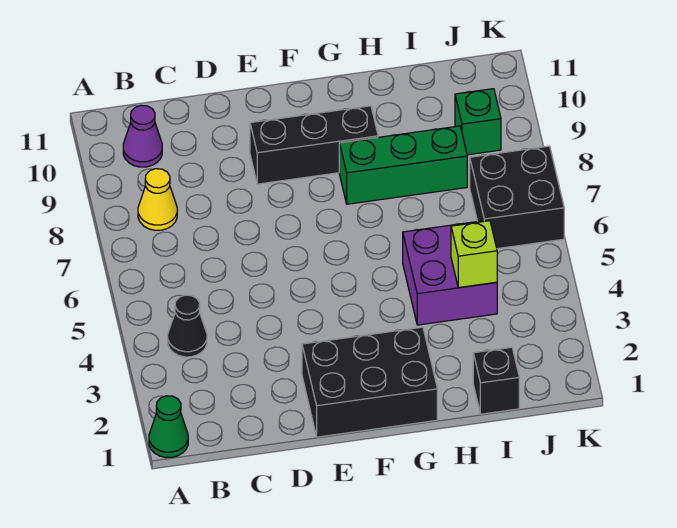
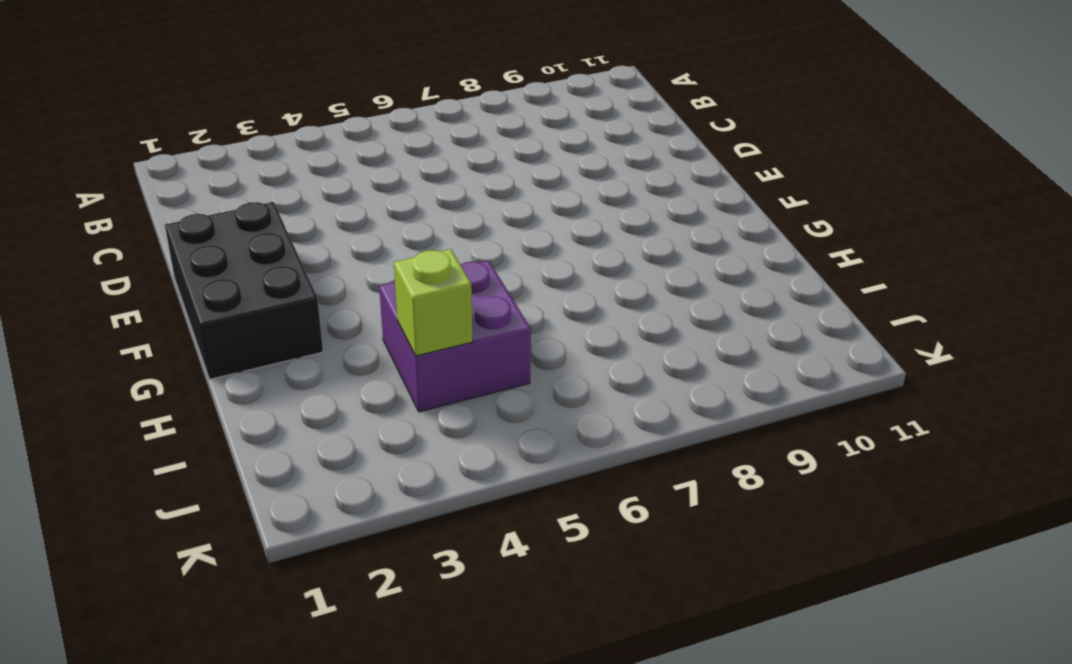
none -> green 1x1 cone [149,396,188,458]
none -> black 1x1 cone [168,295,207,357]
none -> yellow 1x1 cone [138,169,177,230]

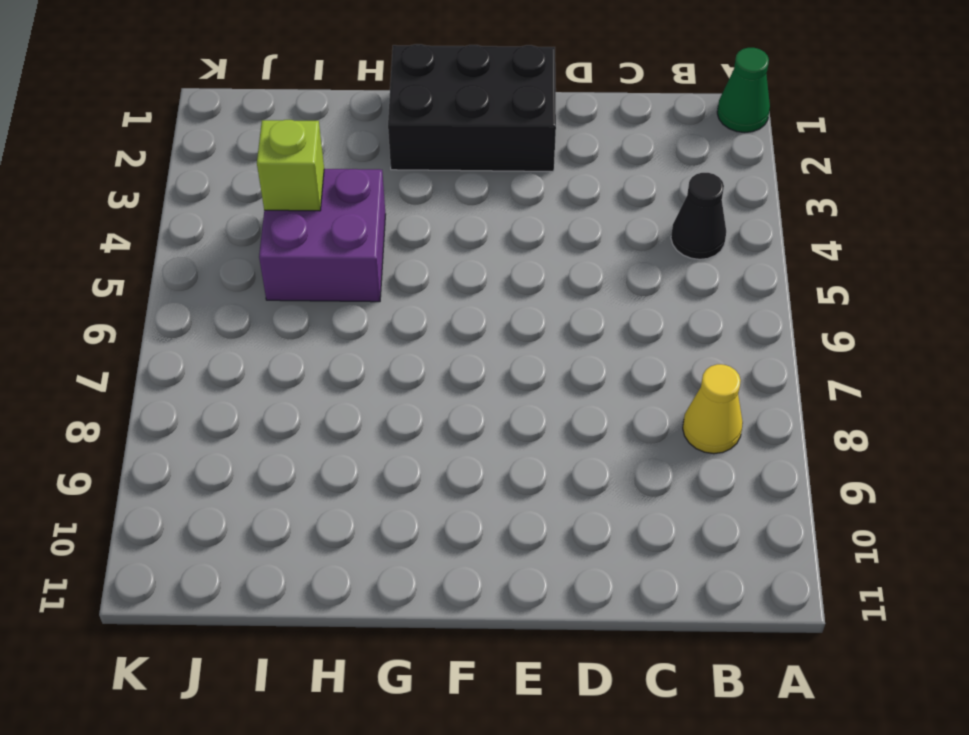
none -> purple 1x1 cone [123,105,162,167]
none -> black 1x3 brick [250,106,378,184]
none -> green 1x3 brick [339,126,467,204]

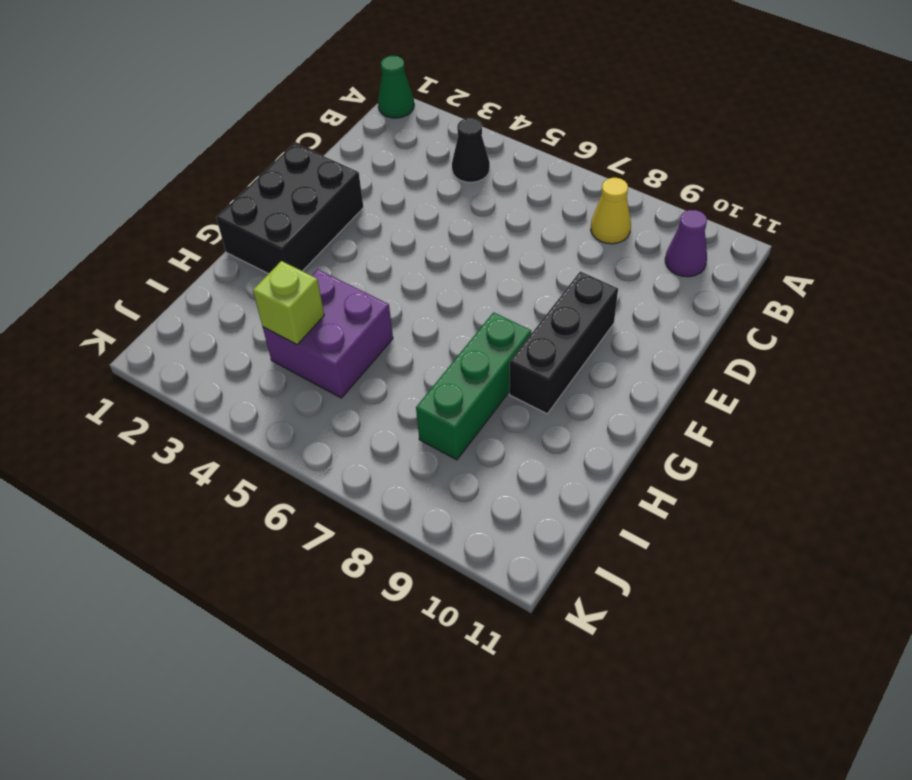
none -> black 1x1 brick [473,347,519,414]
none -> black 2x2 brick [470,146,564,249]
none -> green 1x1 brick [455,89,501,155]

